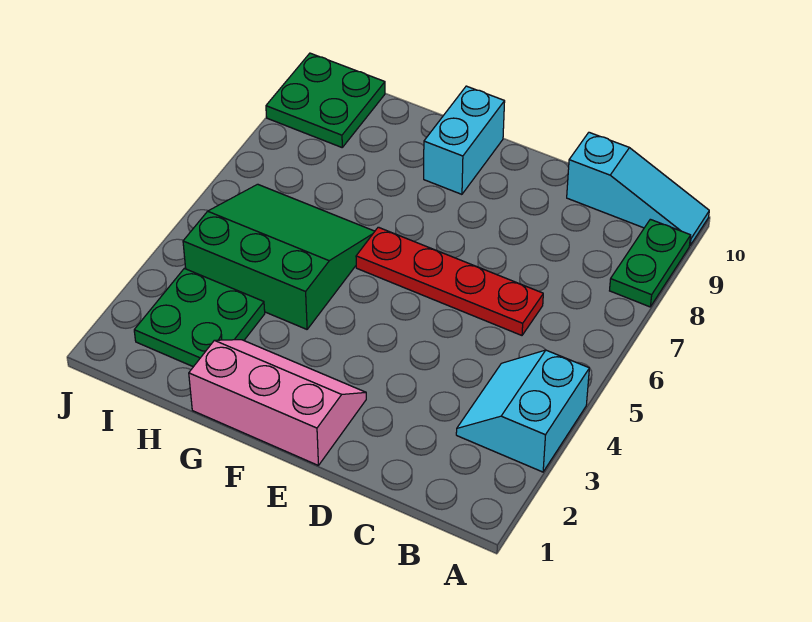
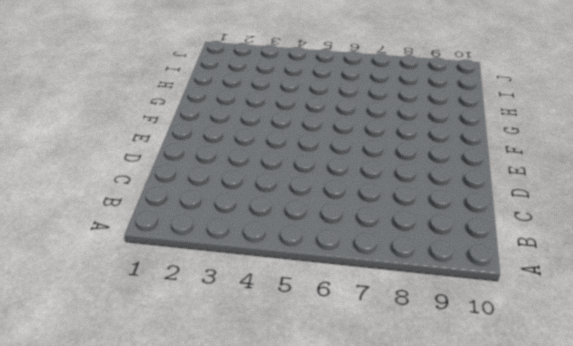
none -> cyan 2x2 slope [456,350,589,472]
none -> green 1x2 plate [610,219,691,307]

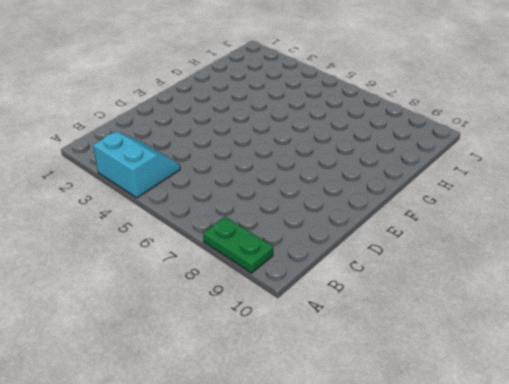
none -> cyan 1x3 slope [567,132,709,245]
none -> red 1x4 plate [356,227,543,335]

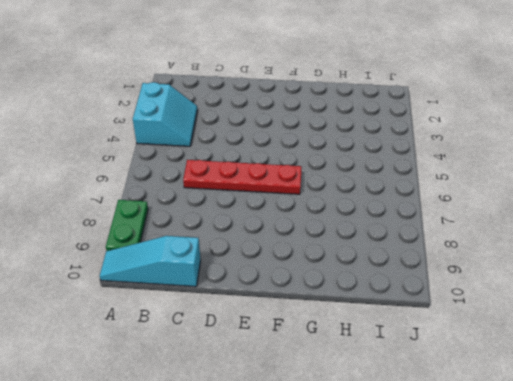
none -> pink 2x3 slope [189,340,366,466]
none -> cyan 1x2 brick [424,86,505,194]

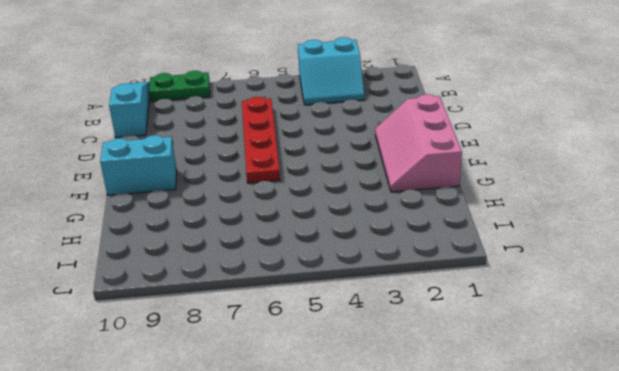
none -> green 3x3 slope [183,184,375,329]
none -> green 2x2 plate [134,268,265,367]

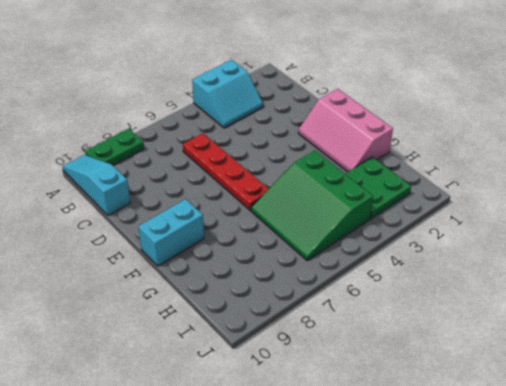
none -> green 2x2 plate [266,53,385,147]

